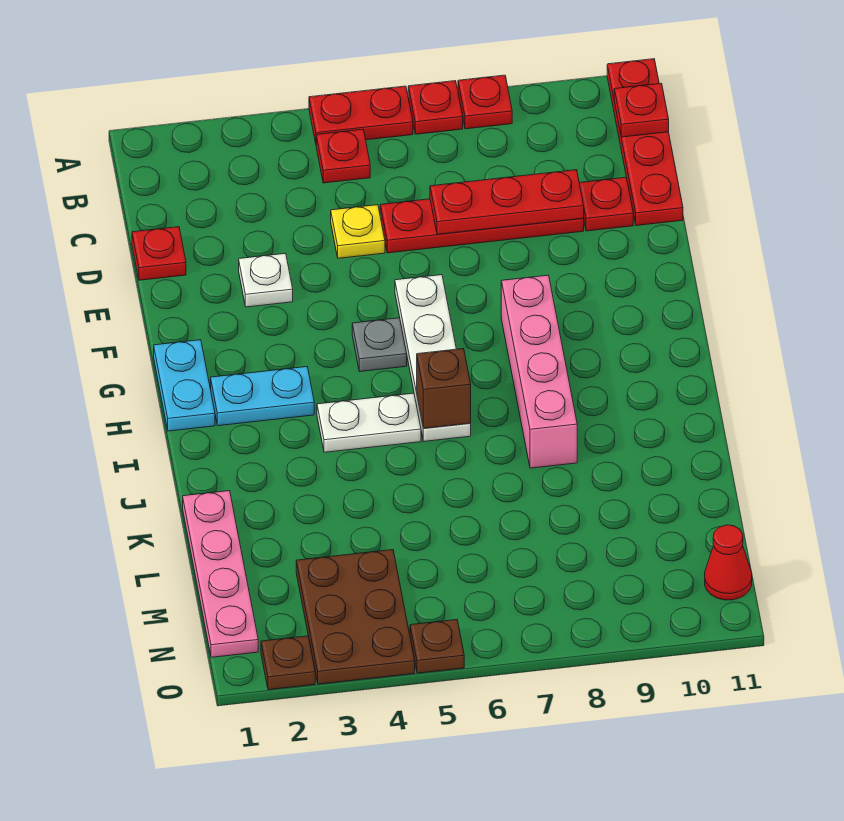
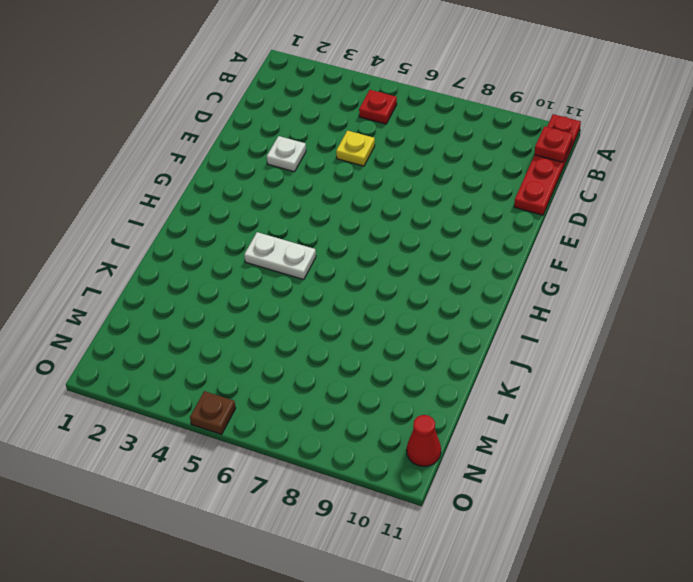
none -> red 1x2 plate [309,86,413,143]
none -> red 1x1 plate [408,81,463,134]
none -> red 1x1 plate [458,75,512,129]

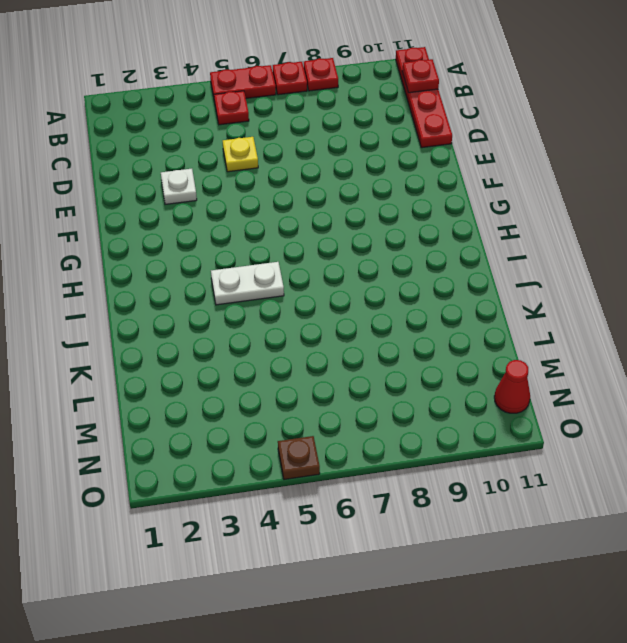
none -> red 1x1 plate [132,227,186,280]
none -> red 1x4 plate [380,199,584,253]
none -> red 1x1 plate [579,177,633,231]

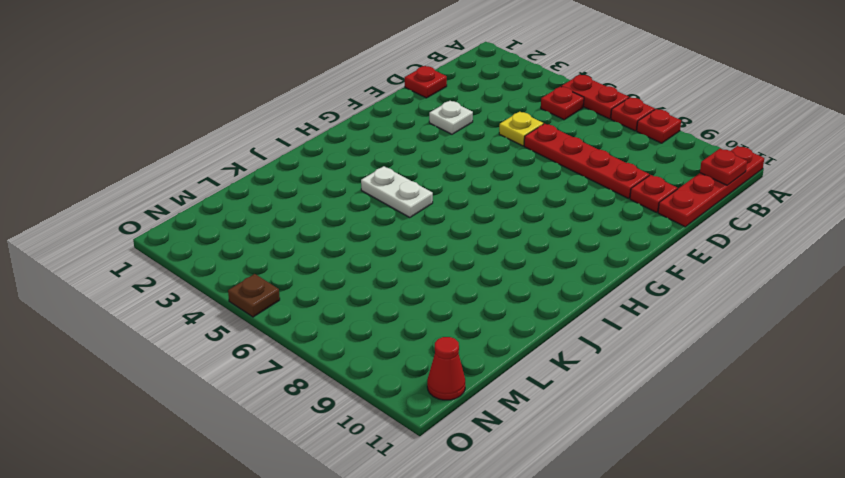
none -> white 1x4 plate [395,275,471,441]
none -> cyan 1x2 plate [154,340,215,431]
none -> grey 1x1 plate [352,318,407,371]

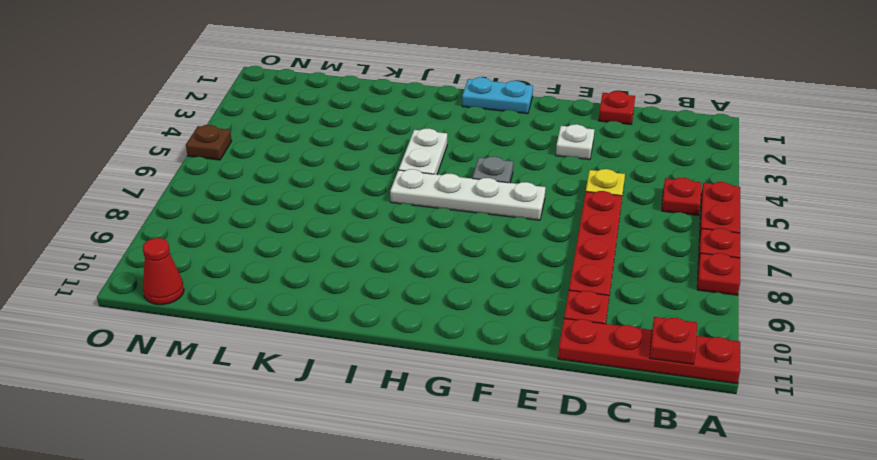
none -> pink 1x4 brick [501,275,577,468]
none -> cyan 1x2 plate [211,367,314,426]
none -> pink 1x4 plate [183,491,258,657]

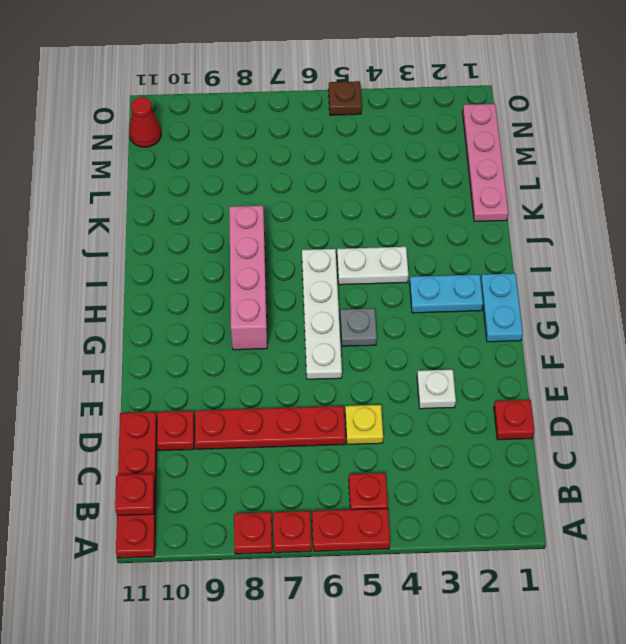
none -> brown 2x3 plate [296,550,415,684]
none -> brown 1x1 plate [261,636,315,690]
none -> red 1x3 plate [430,170,584,234]

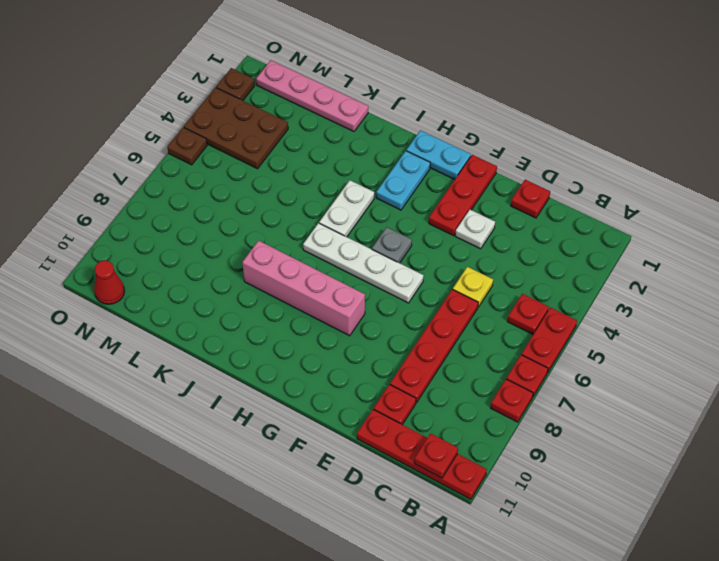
red 1x3 plate [429,155,497,236] -> red 1x3 plate moved to [430,170,584,234]
none -> brown 1x1 brick [417,349,471,428]

